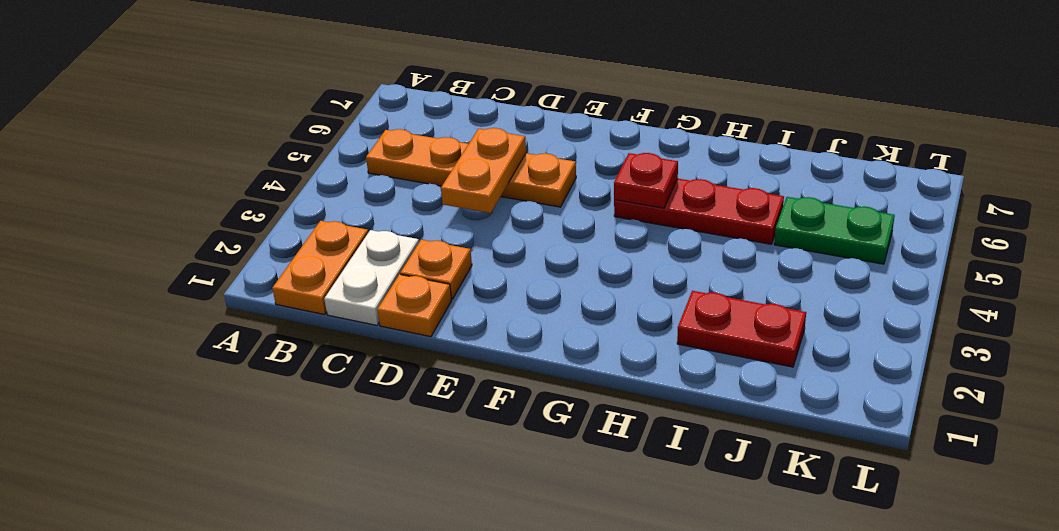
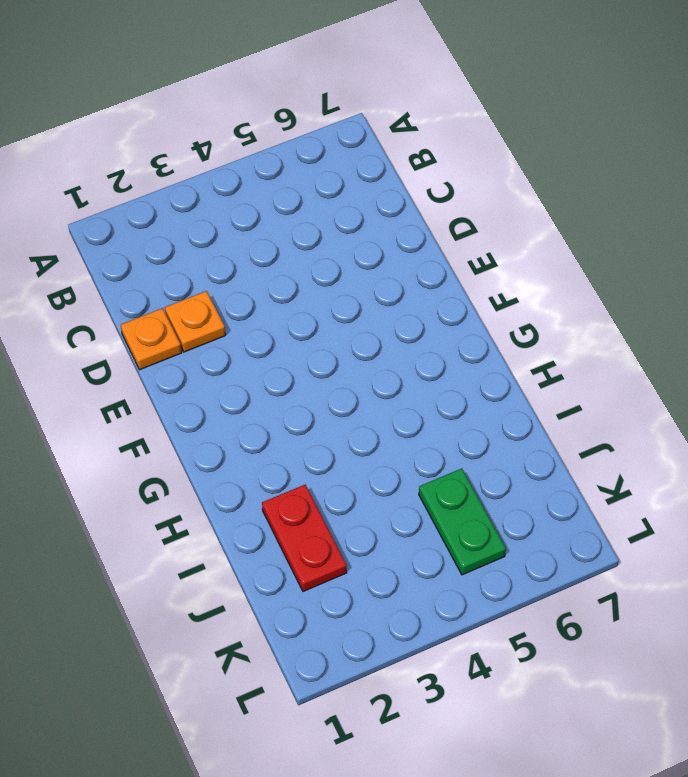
none -> orange 1x2 plate [272,221,368,315]
none -> orange 1x4 plate [366,129,576,207]

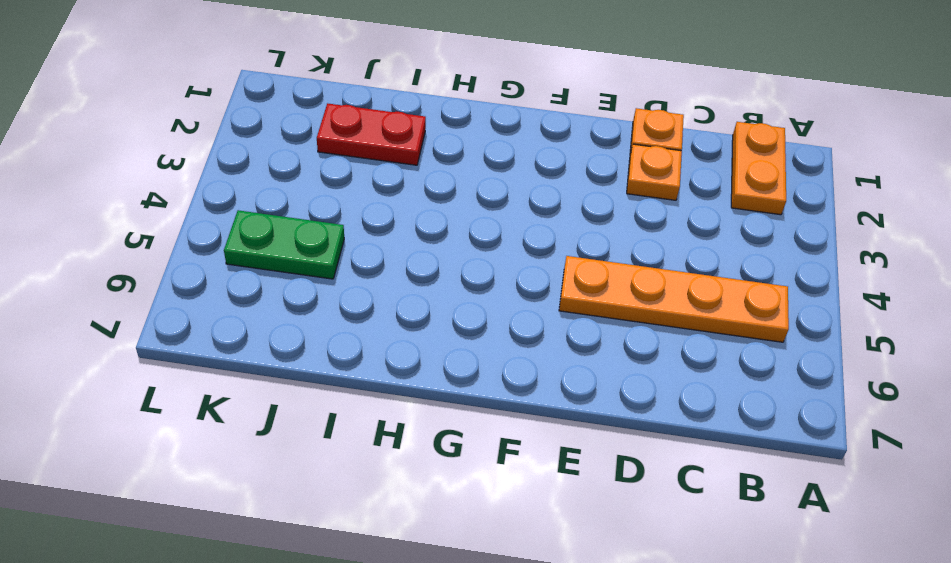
none -> white 1x2 plate [324,230,419,325]
none -> red 1x3 plate [614,179,784,244]

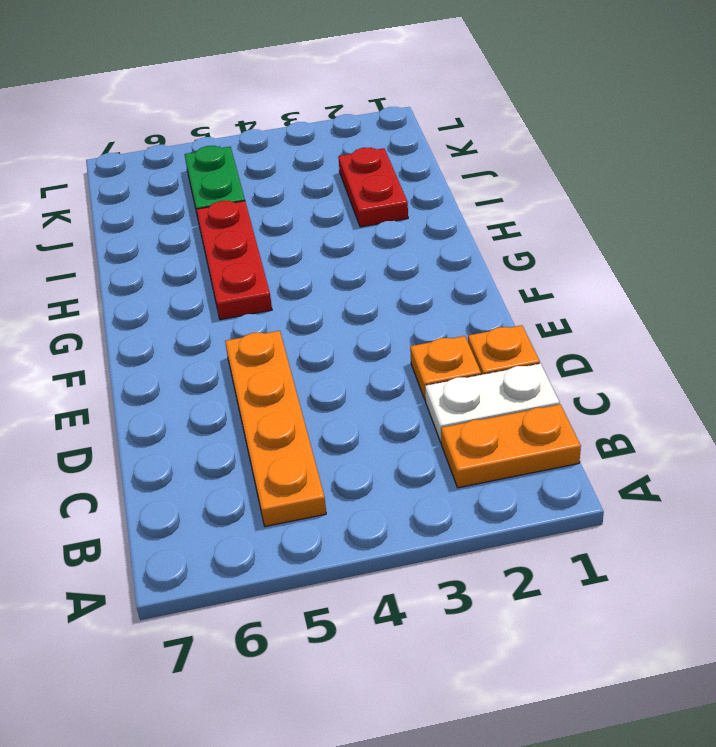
none -> orange 1x2 plate [441,128,526,213]
none -> red 1x1 plate [614,153,678,208]

